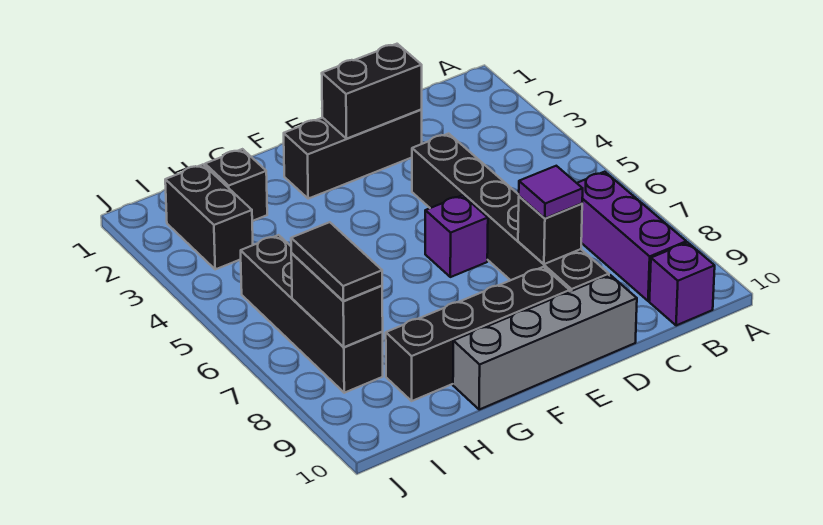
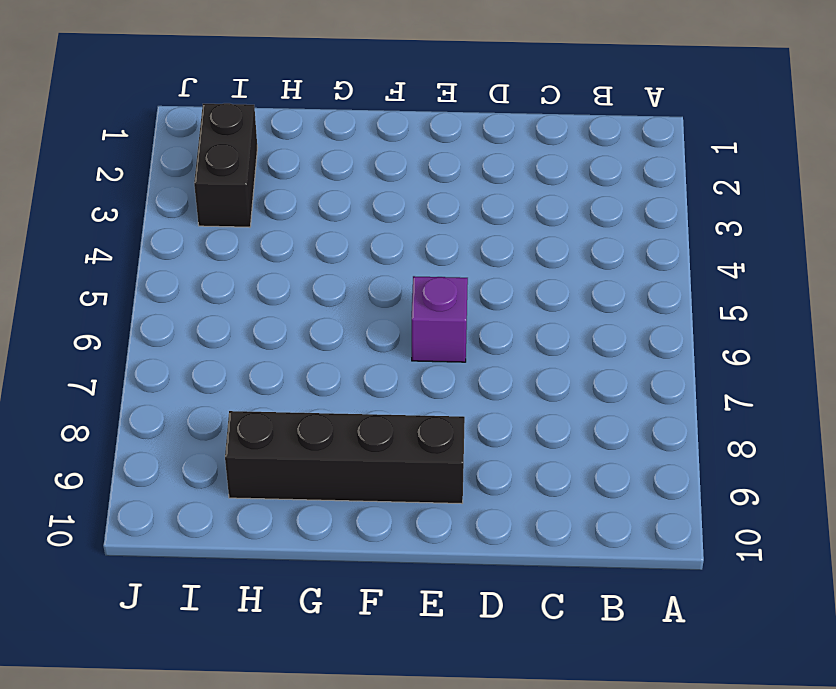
none -> purple 1x3 brick [577,172,686,301]
none -> purple 1x1 brick [649,242,715,326]
none -> black 1x3 brick [284,110,422,199]

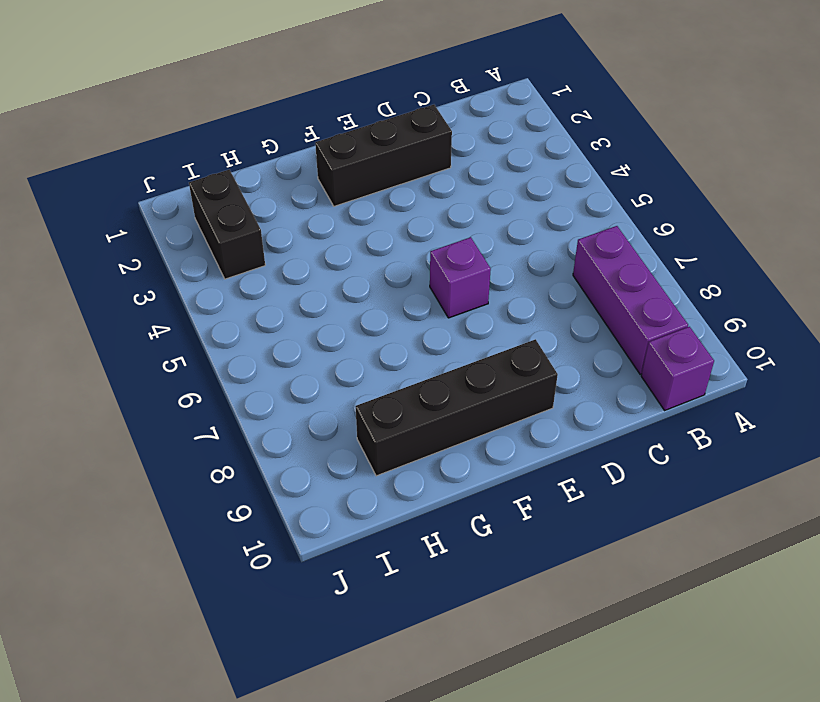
none -> black 1x6 brick [412,134,609,291]
none -> grey 1x4 brick [453,275,637,409]
none -> black 1x1 brick [205,149,267,221]

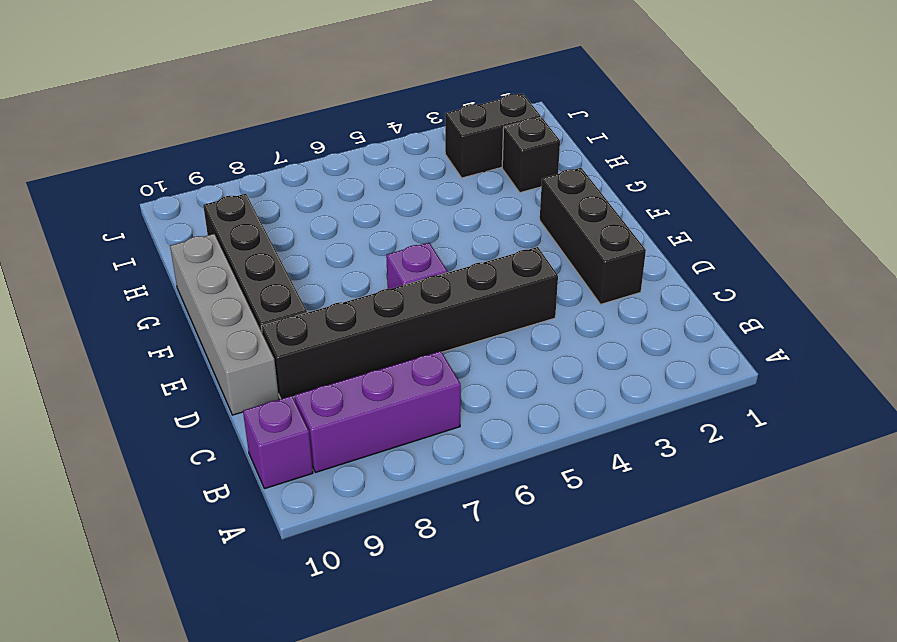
none -> black 1x4 brick [240,235,383,393]
none -> black 1x2 brick [322,44,422,139]
none -> black 1x1 brick [518,196,582,264]

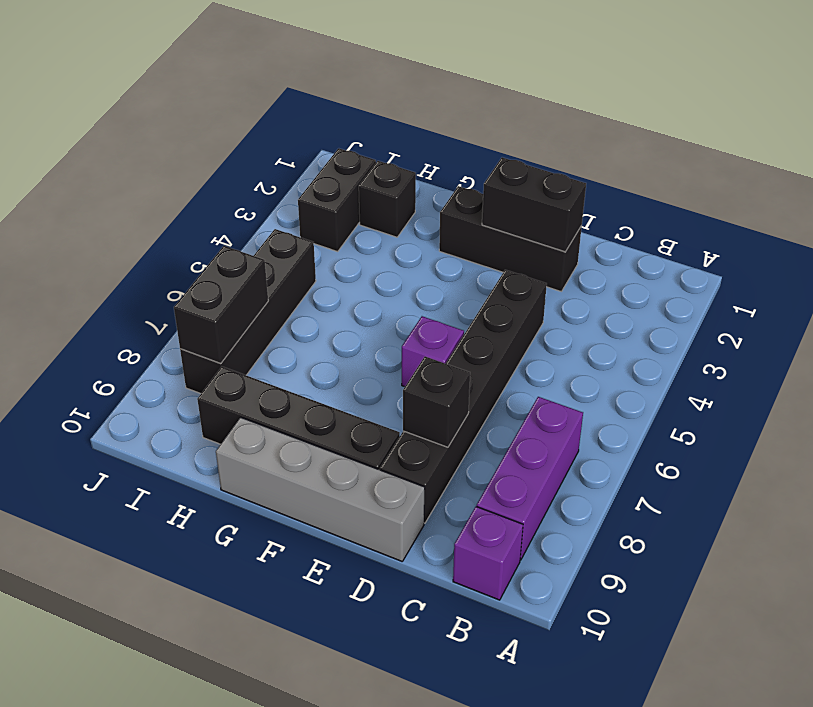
none -> purple 1x1 tile [519,166,583,218]
none -> black 1x2 tile [291,222,382,301]

